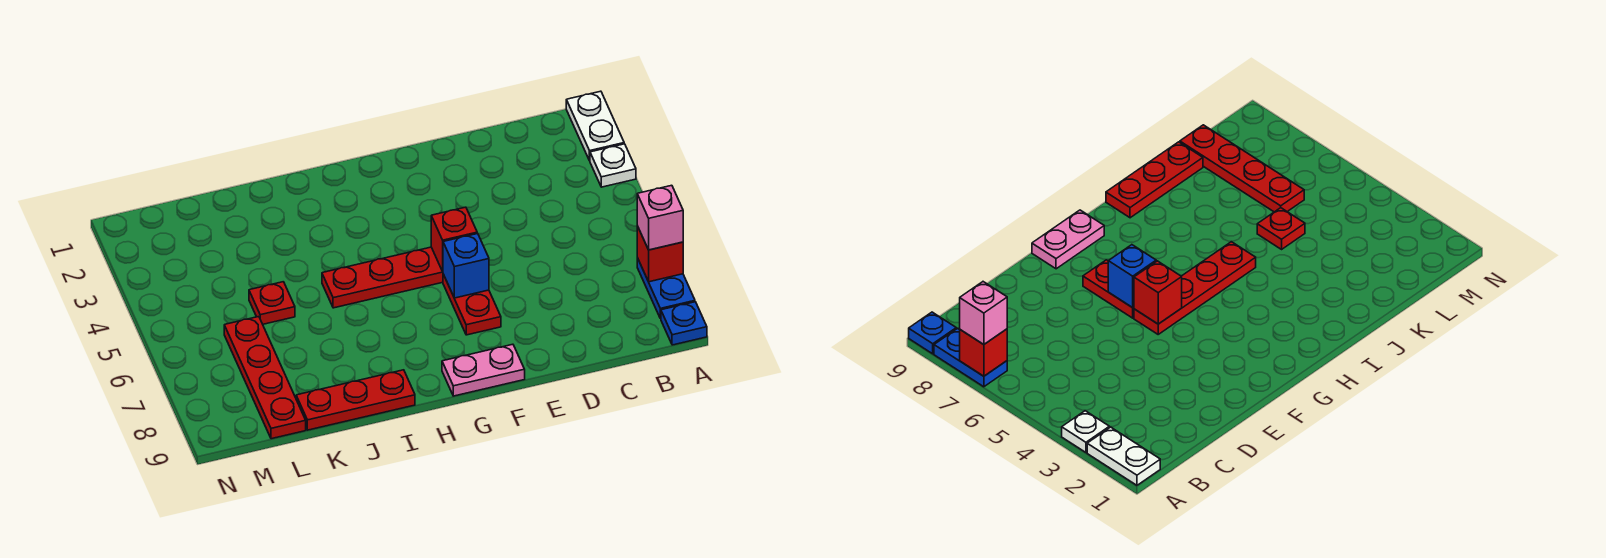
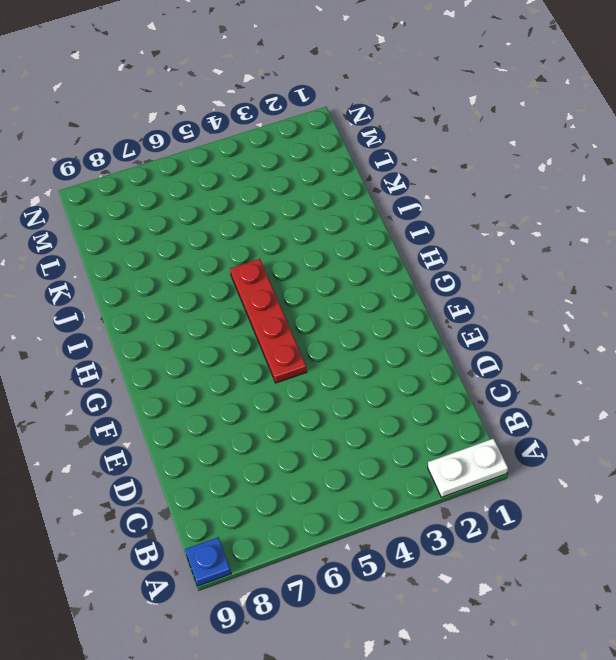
none -> white 1x1 plate [590,144,636,187]
none -> blue 1x2 plate [637,258,695,319]
none -> red 1x2 plate [443,274,501,335]

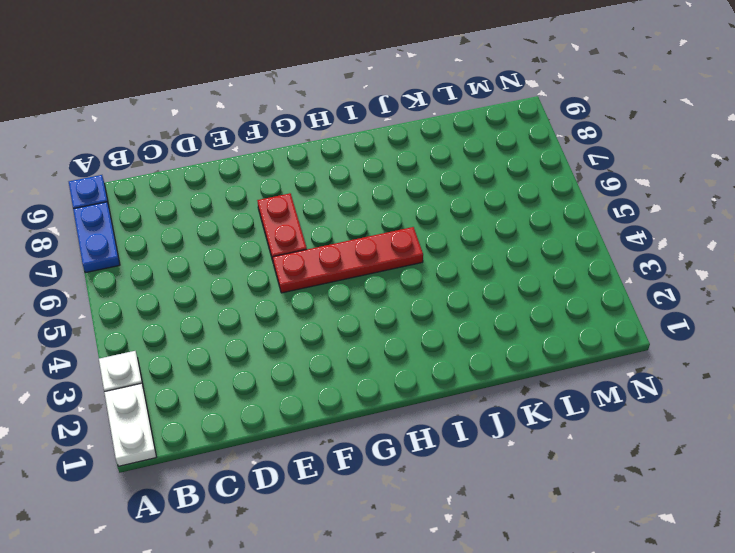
none -> pink 1x2 plate [442,344,525,396]
none -> red 1x3 plate [296,370,415,430]
none -> red 1x1 plate [249,282,295,324]

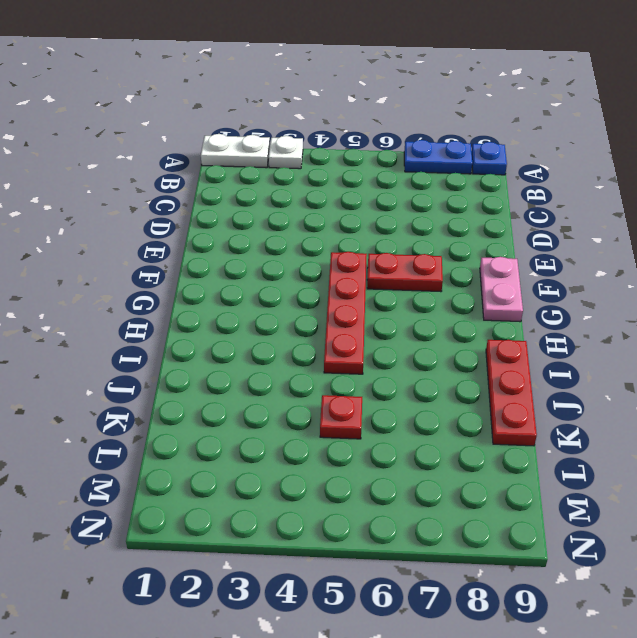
none -> red 1x4 plate [224,317,306,439]
none -> red 1x1 brick [637,226,683,282]
none -> red 1x1 brick [431,207,477,271]

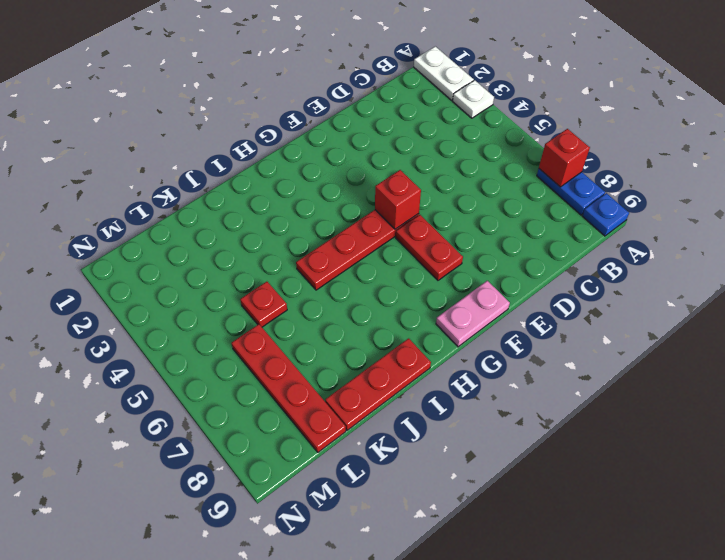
none -> blue 1x1 brick [443,233,489,298]
none -> pink 1x1 brick [637,185,683,250]

